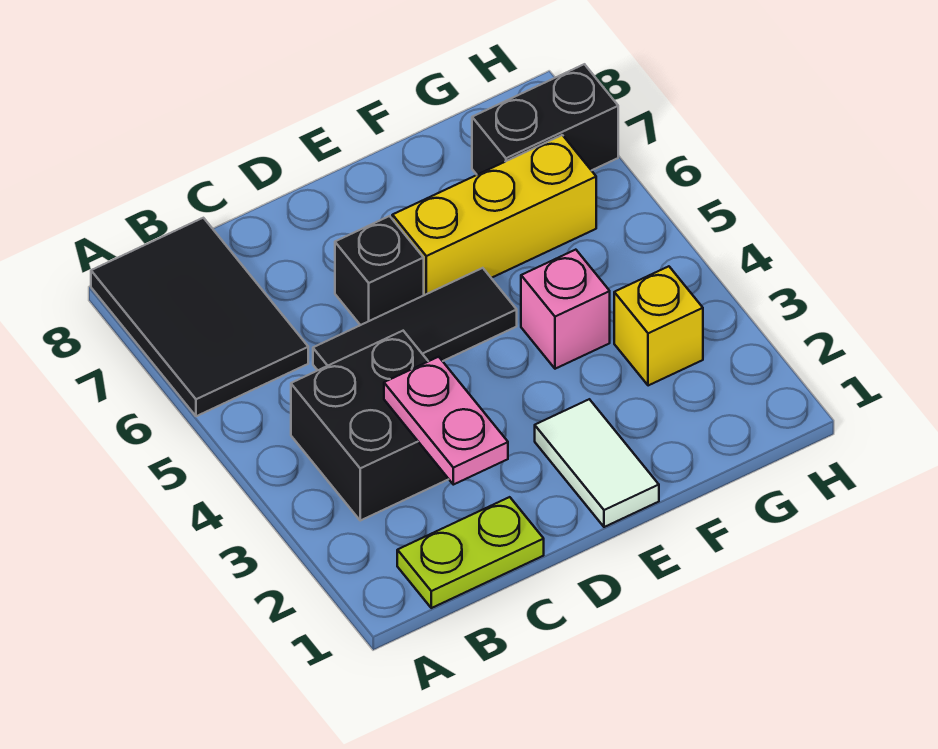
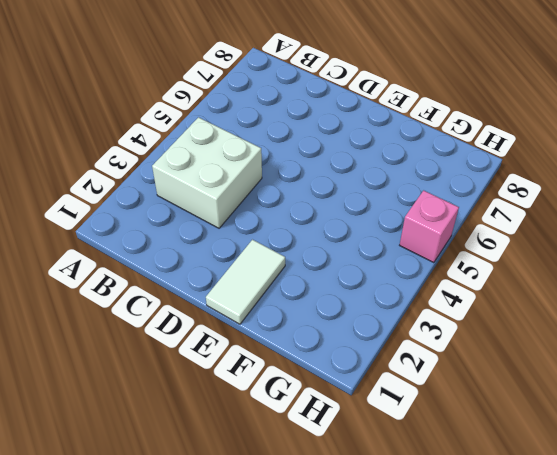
white 2x2 brick [152,117,262,228] -> black 2x2 brick [291,331,448,521]
pink 1x1 brick [400,190,459,263] -> pink 1x1 brick moved to [521,250,610,369]
none -> black 2x3 tile [91,218,308,416]
none -> lime 1x2 plate [397,497,544,608]

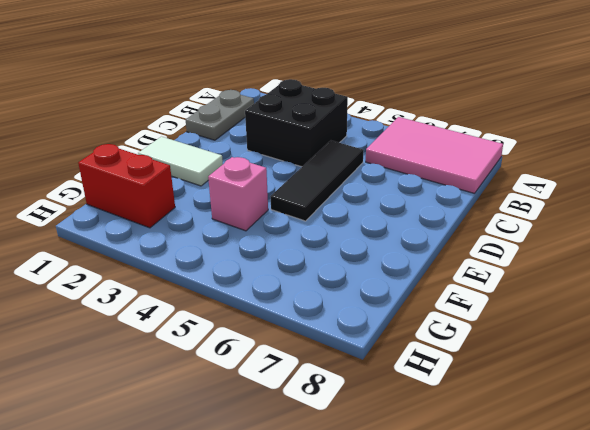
pink 2x3 tile [366,117,503,194] -> black 2x3 tile [91,218,308,416]
grey 1x2 plate [186,90,254,140] -> lime 1x2 plate [397,497,544,608]
red 1x2 brick [78,144,175,228] -> none
none -> black 1x1 brick [335,216,424,325]
none -> yellow 1x3 brick [392,135,596,295]

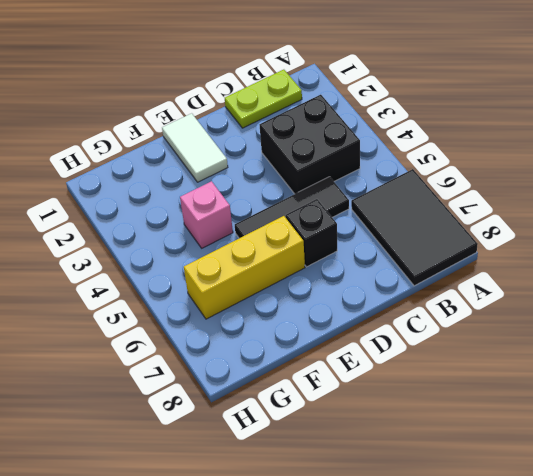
none -> yellow 1x1 brick [614,266,703,386]
none -> black 1x2 brick [472,64,618,175]

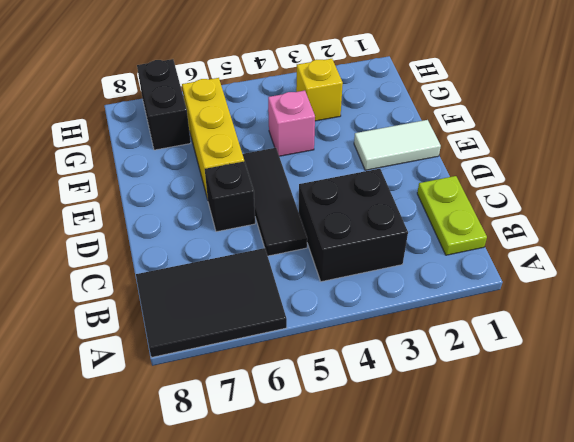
none -> pink 1x2 plate [384,357,508,485]

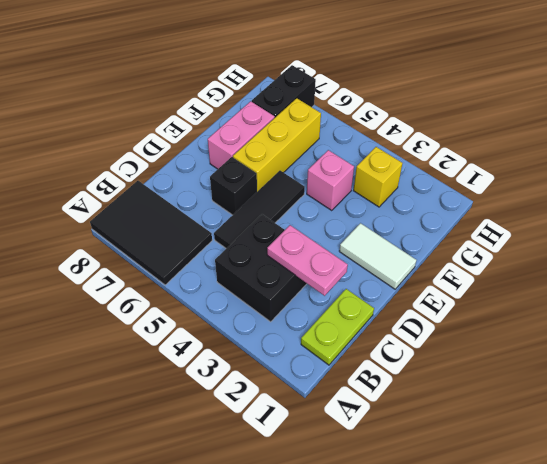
pink 1x2 brick [208,101,275,169] -> none

